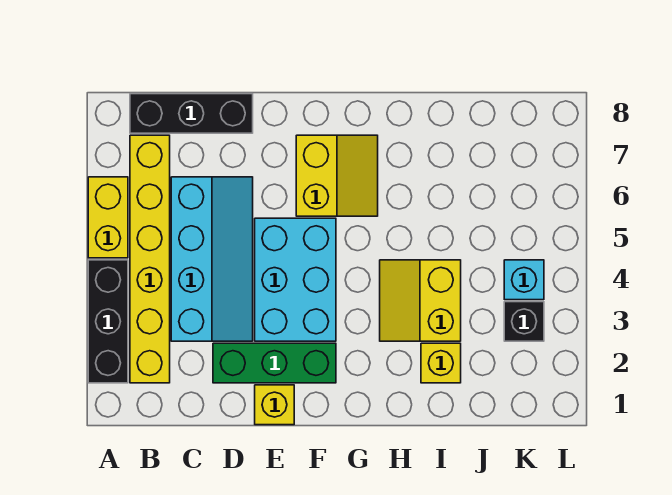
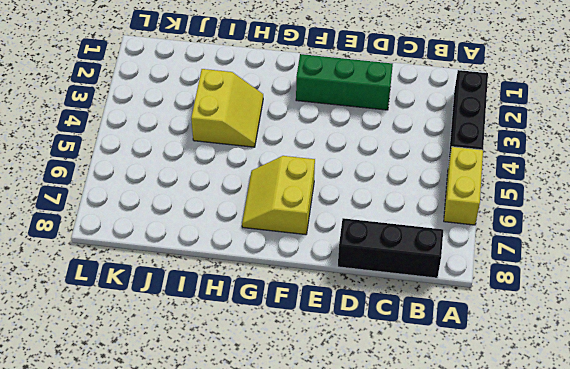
none -> yellow 1x6 brick [130,135,170,383]
none -> cyan 2x4 slope [171,177,253,341]
none -> yellow 1x1 brick [255,385,294,425]

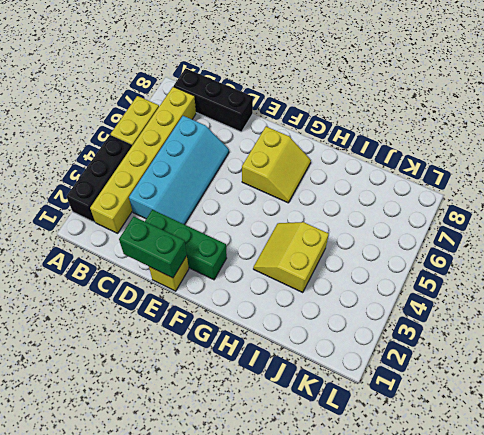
green 1x2 brick [119,217,187,278] -> none
none -> cyan 2x3 brick [255,218,336,341]
none -> yellow 1x1 brick [421,343,461,383]
none -> black 1x1 brick [504,302,544,341]

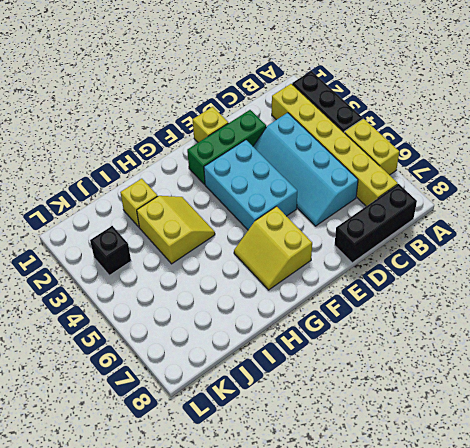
none -> cyan 1x1 brick [504,260,544,300]

